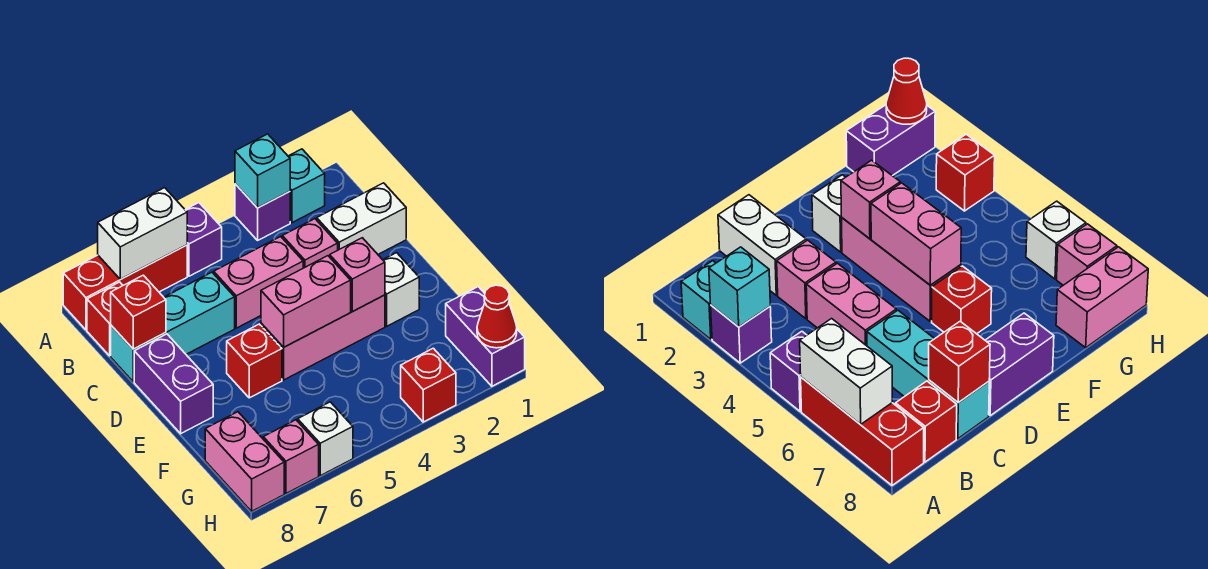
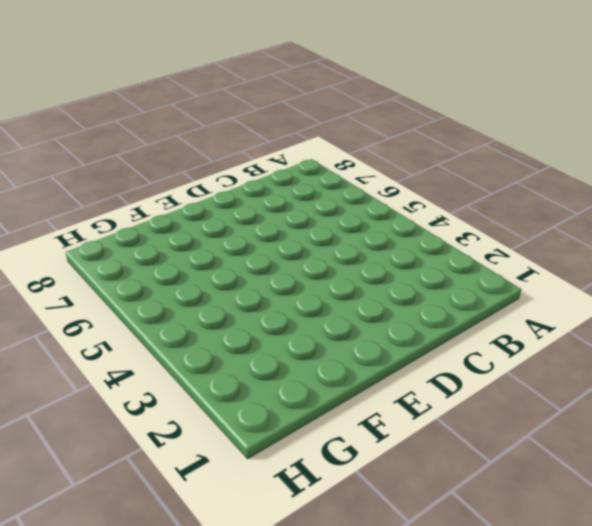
none -> cyan 1x1 brick [288,149,325,223]
none -> purple 1x1 brick [235,184,290,240]
none -> purple 1x1 brick [185,203,222,276]

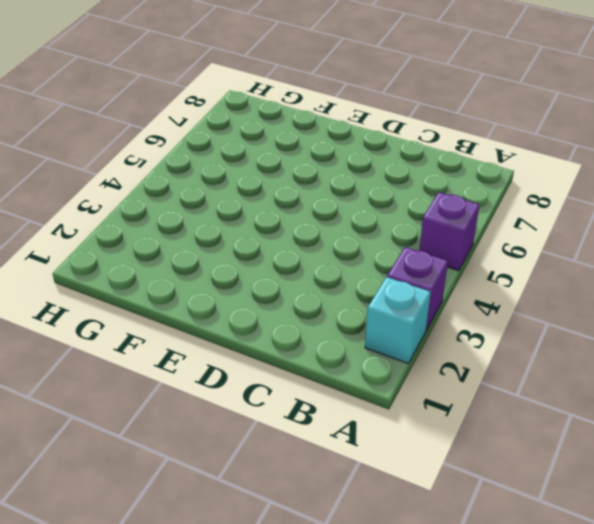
none -> red 1x3 brick [63,245,187,330]
none -> red 1x1 brick [87,282,123,356]
none -> white 1x2 brick [317,183,406,254]

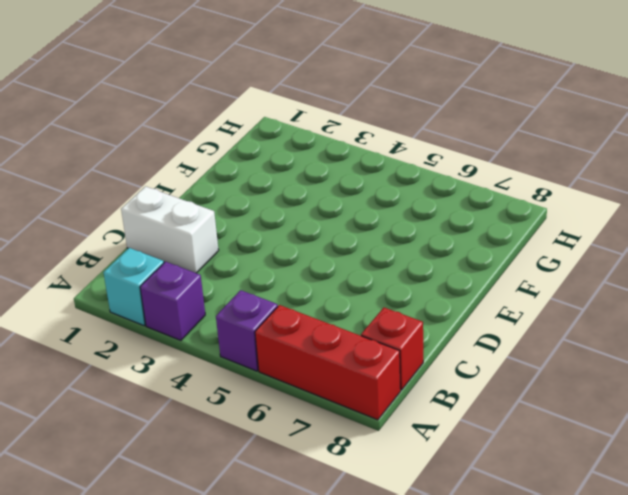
none -> pink 1x1 brick [282,219,338,268]
none -> pink 1x2 brick [214,237,303,328]
none -> cyan 1x3 brick [111,272,235,382]

